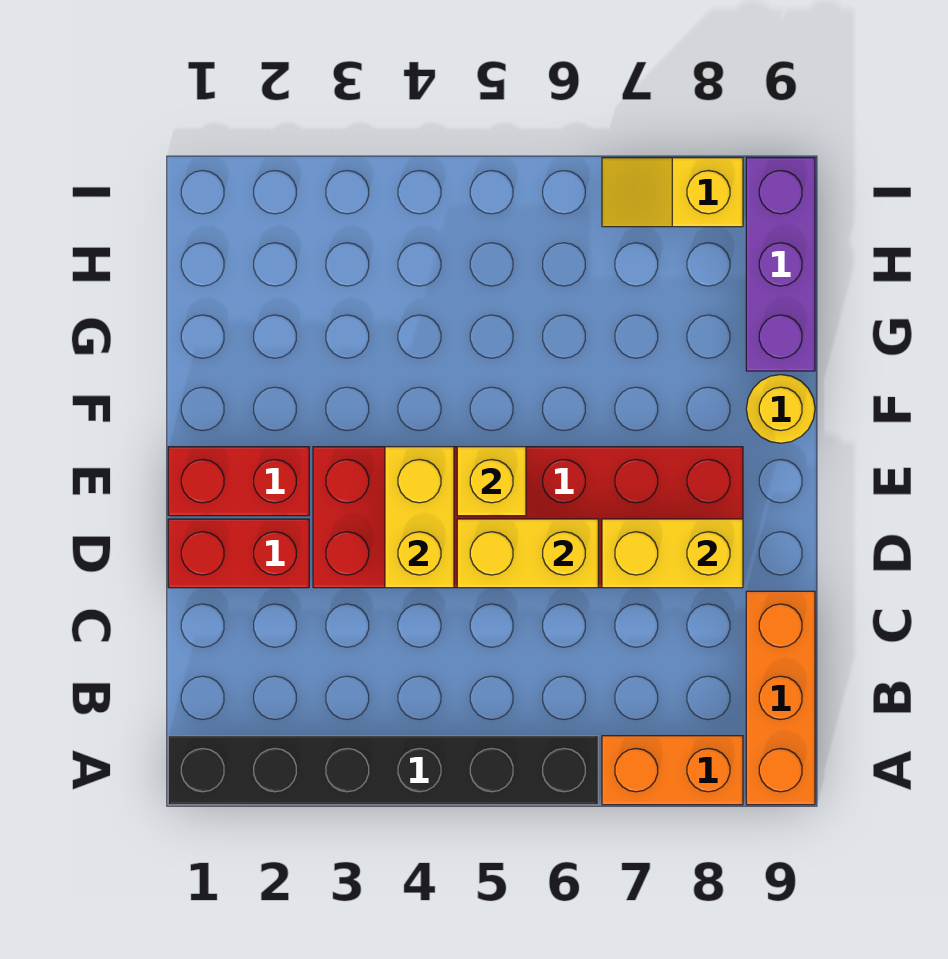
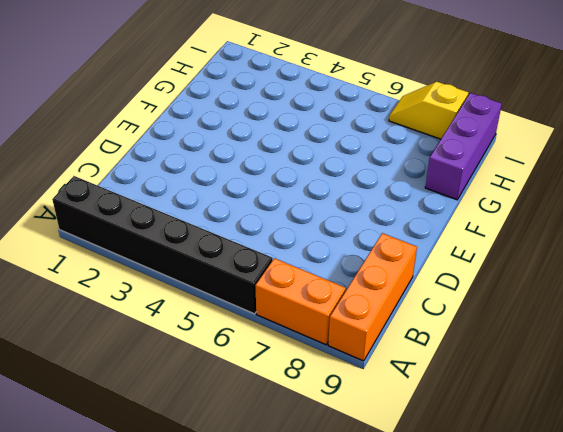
none -> red 1x2 brick [168,519,309,588]
none -> red 2x6 brick [313,447,743,588]
none -> red 1x2 brick [168,447,309,516]

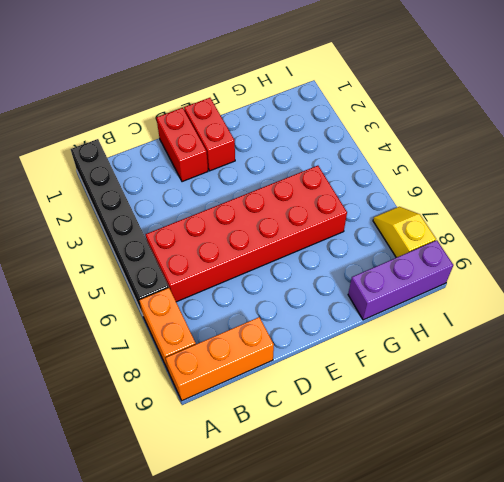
red 2x6 brick [146,166,347,302] -> red 2x6 brick turned to [313,447,743,588]
none -> yellow 1x1 round brick [746,375,815,443]
none -> yellow 1x2 brick [385,447,454,588]
none -> yellow 1x2 brick [457,519,598,588]

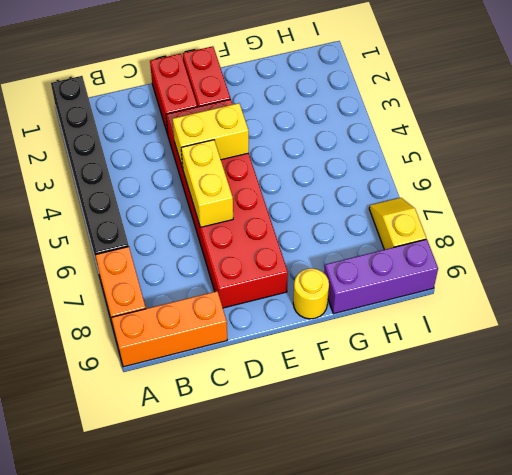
none -> yellow 1x2 brick [602,519,743,588]
none -> yellow 1x1 brick [457,447,526,516]

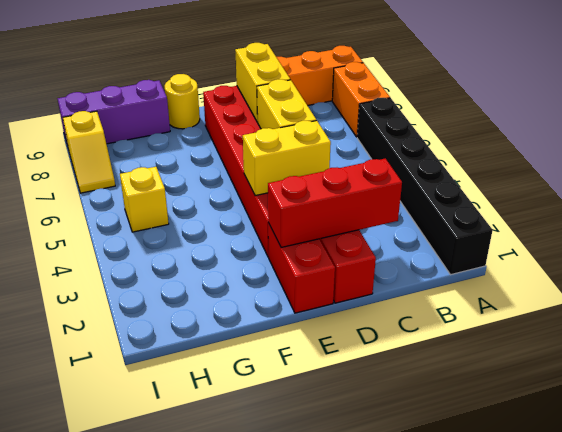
red 1x3 brick [268,158,402,248] -> none
yellow 1x1 brick [120,167,169,232] -> yellow 1x1 brick moved to [457,447,526,516]

